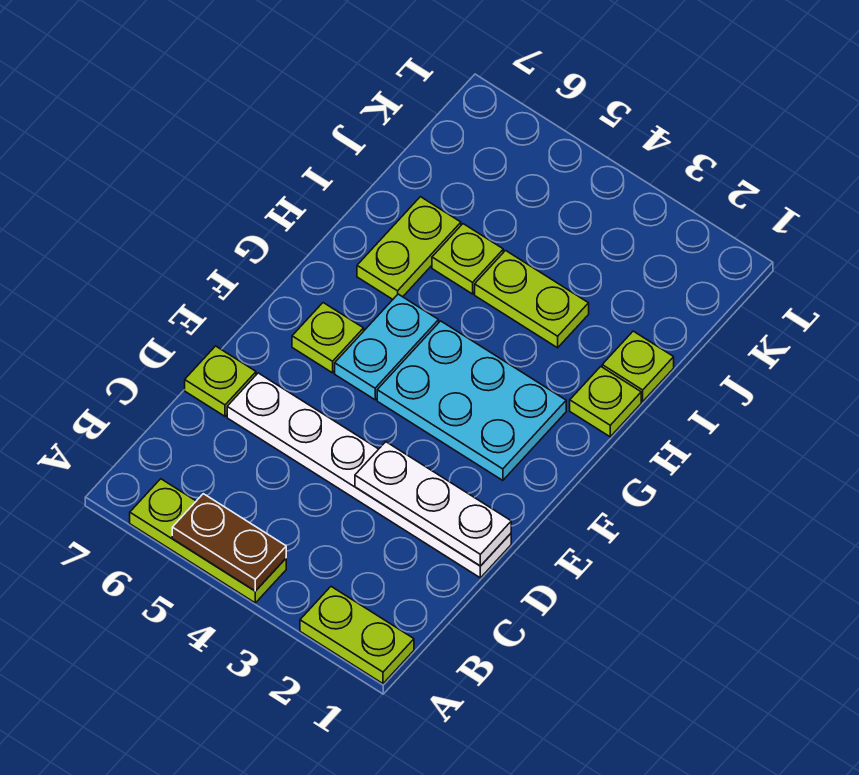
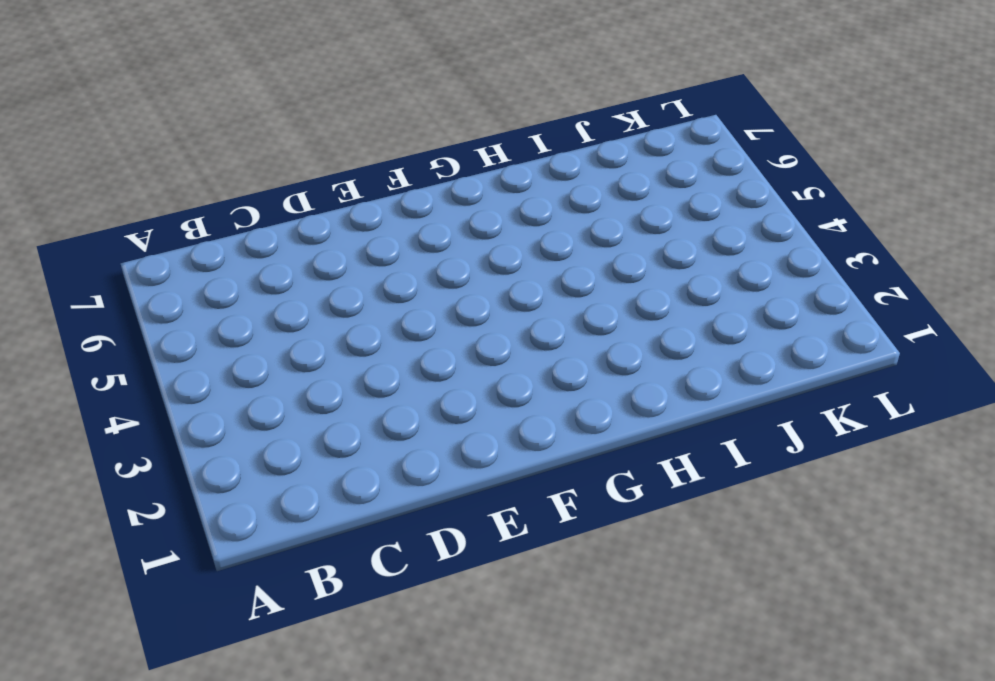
none -> lime 1x2 plate [300,587,414,684]
none -> lime 1x3 plate [130,479,286,603]
none -> white 1x6 plate [227,373,511,578]

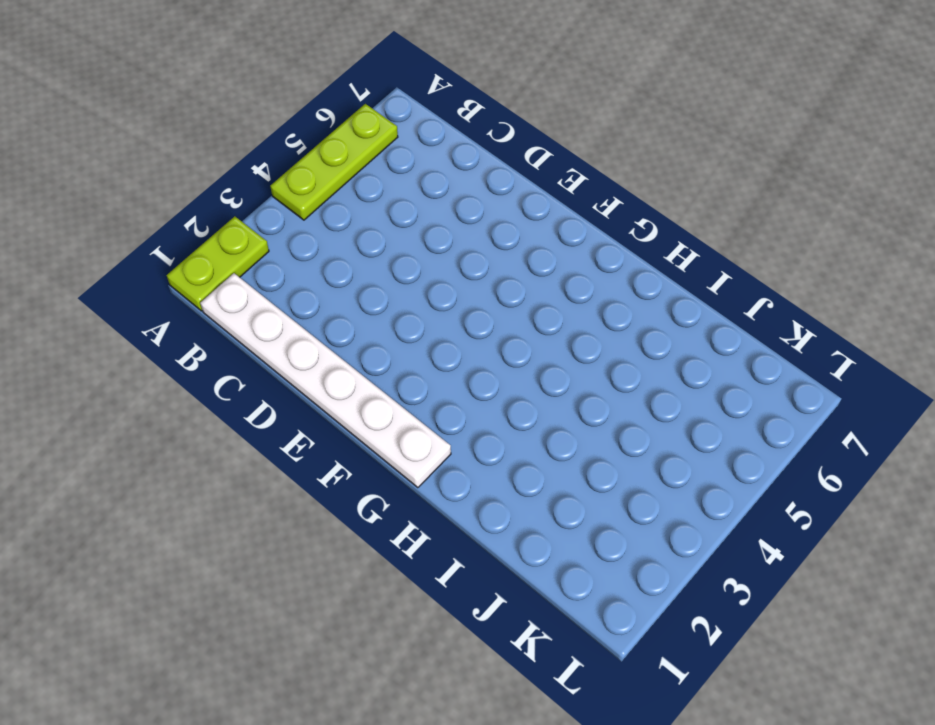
white 1x6 plate [200,273,451,488] -> white 1x6 plate turned to [227,373,511,578]
none -> lime 1x1 plate [185,346,256,416]
none -> cyan 2x3 plate [377,321,566,480]
none -> cyan 1x2 plate [335,294,439,400]

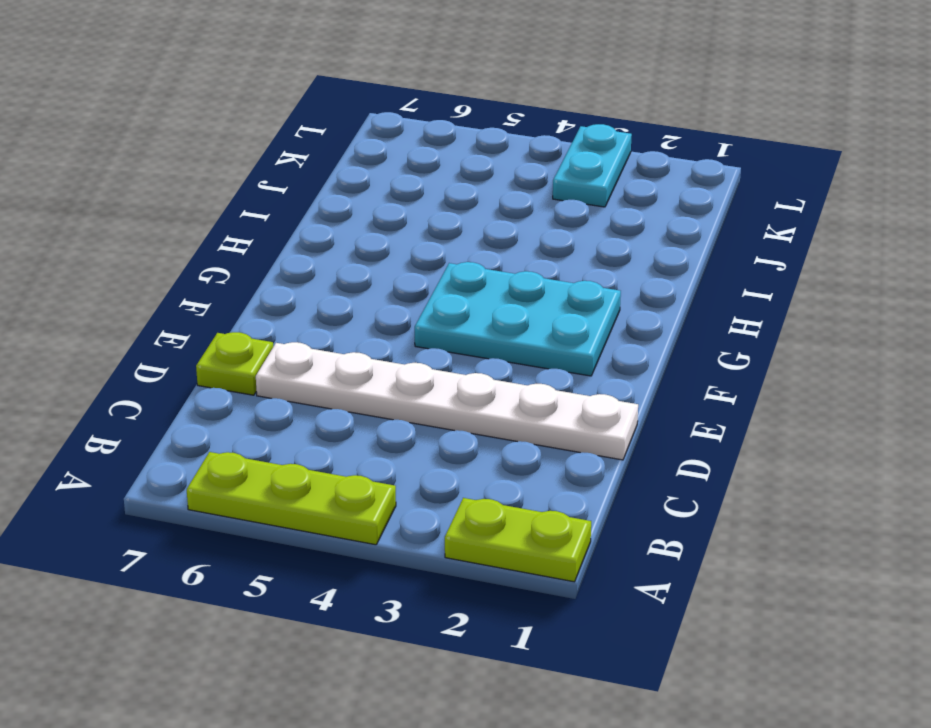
cyan 1x2 plate [553,124,632,207] -> cyan 1x2 plate moved to [335,294,439,400]
none -> lime 1x1 plate [292,303,364,373]
none -> lime 1x1 plate [570,367,641,437]
none -> lime 1x2 plate [357,197,461,299]

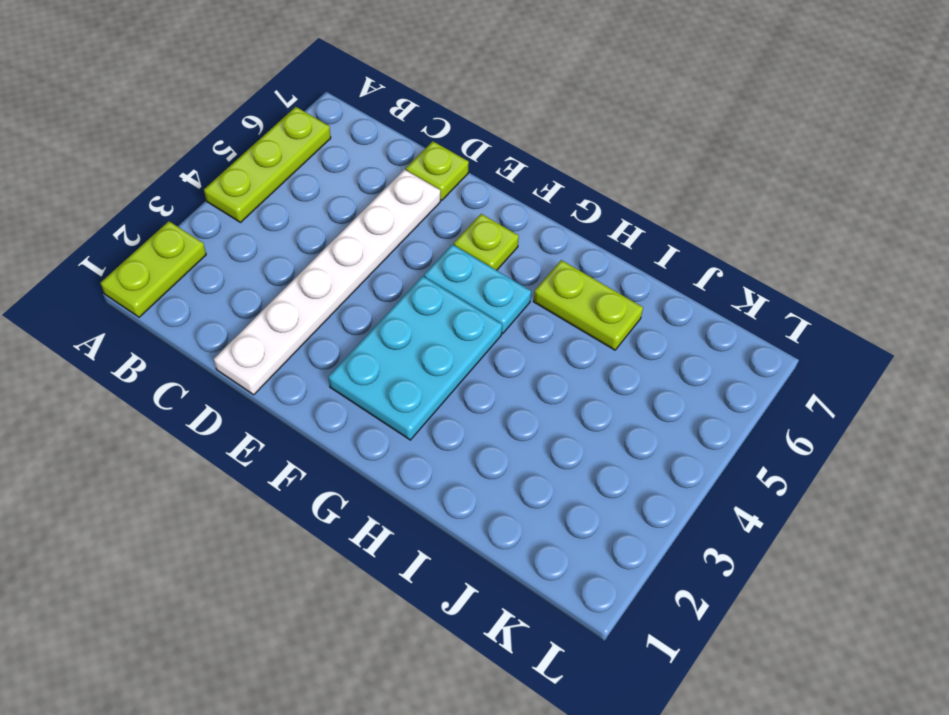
none -> lime 1x1 plate [570,367,641,437]
none -> lime 1x1 plate [602,331,674,401]
none -> lime 1x2 plate [475,251,589,348]

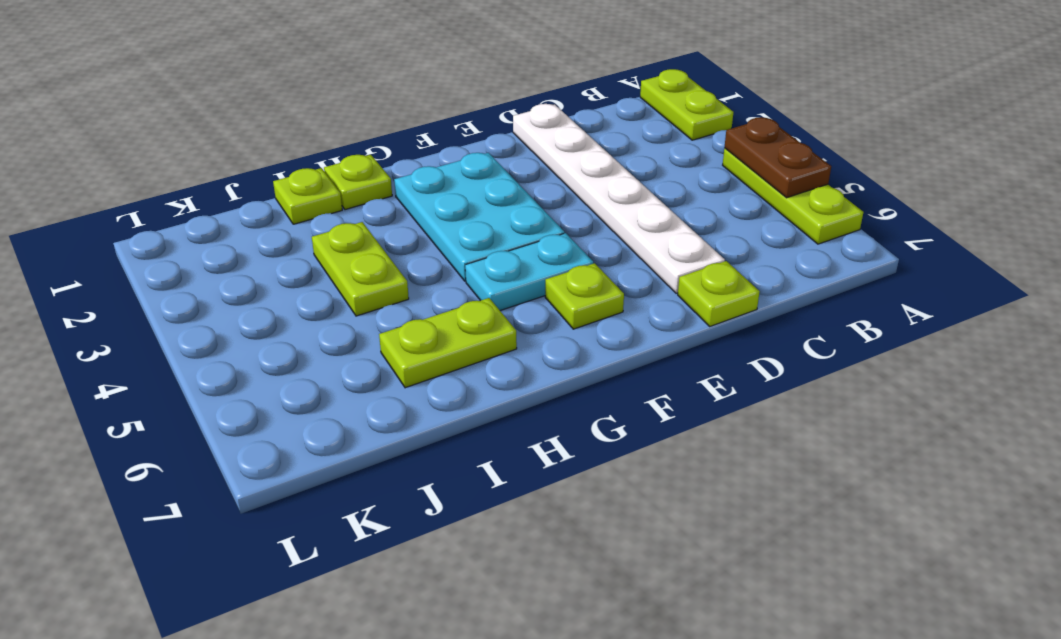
none -> lime 1x1 plate [432,224,503,294]
none -> white 1x3 plate [355,442,511,566]

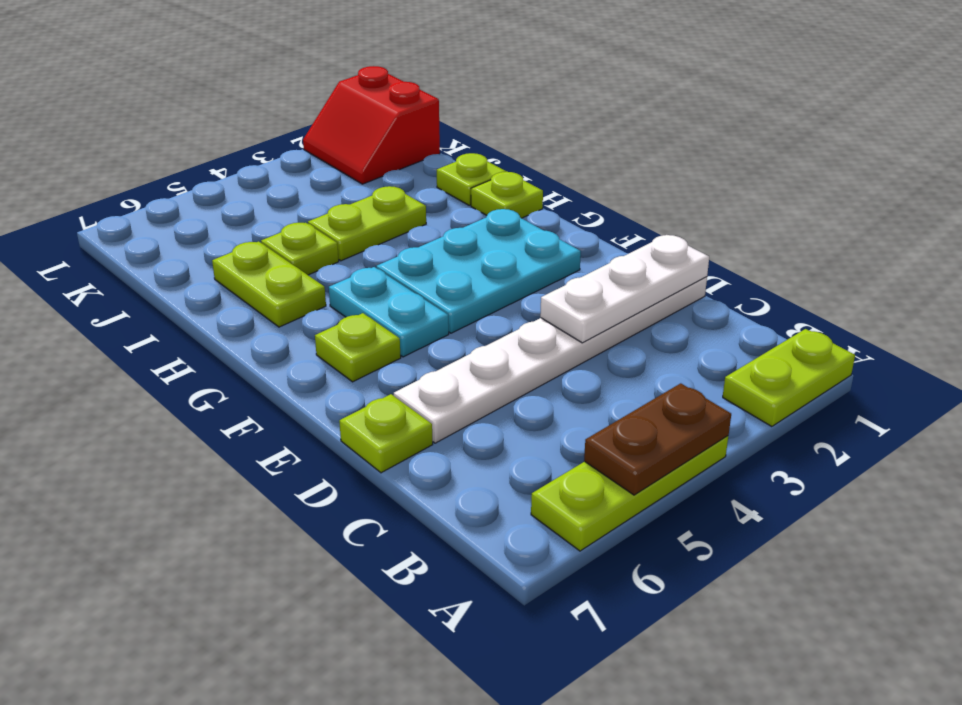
red 2x2 slope [303,66,440,184] -> none

